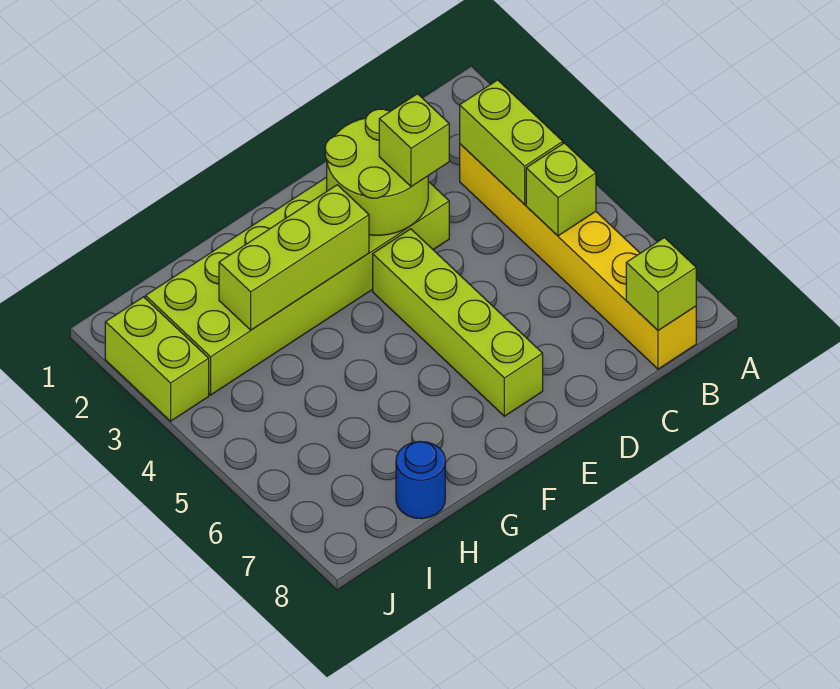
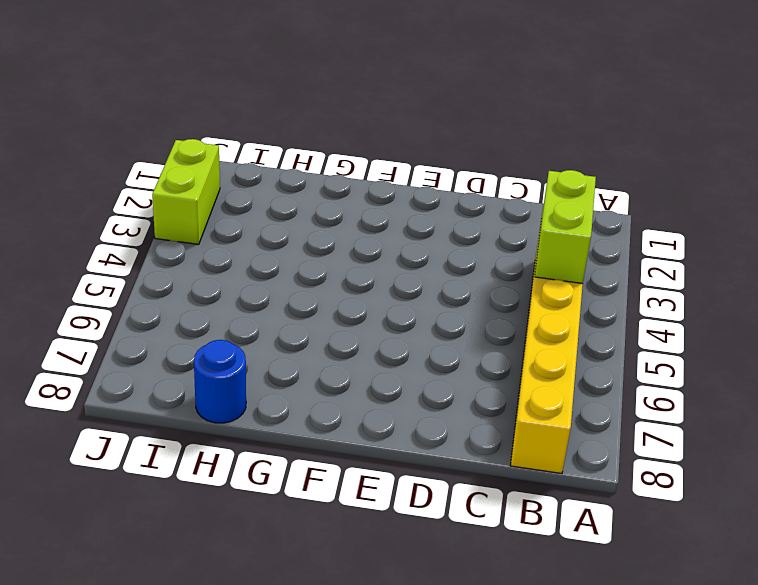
none -> lime 2x6 brick [145,177,449,395]
none -> lime 1x4 brick [373,229,543,416]

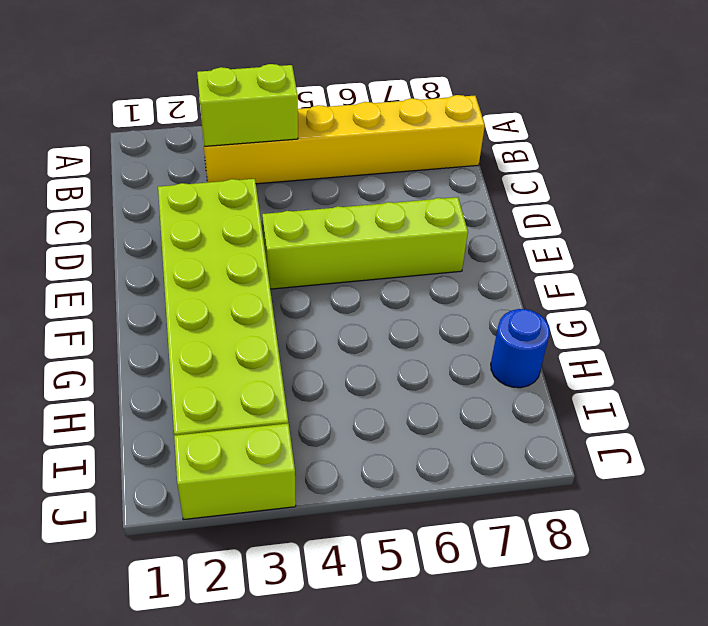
none -> lime 1x1 brick [526,143,596,236]
none -> lime 1x1 brick [626,238,696,330]

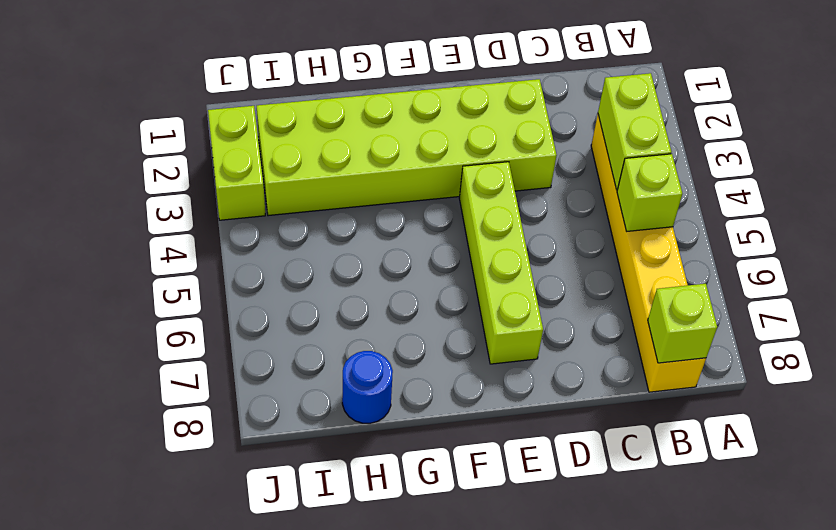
none -> lime 2x2 round brick [325,109,428,235]
none -> lime 1x3 brick [219,185,369,330]

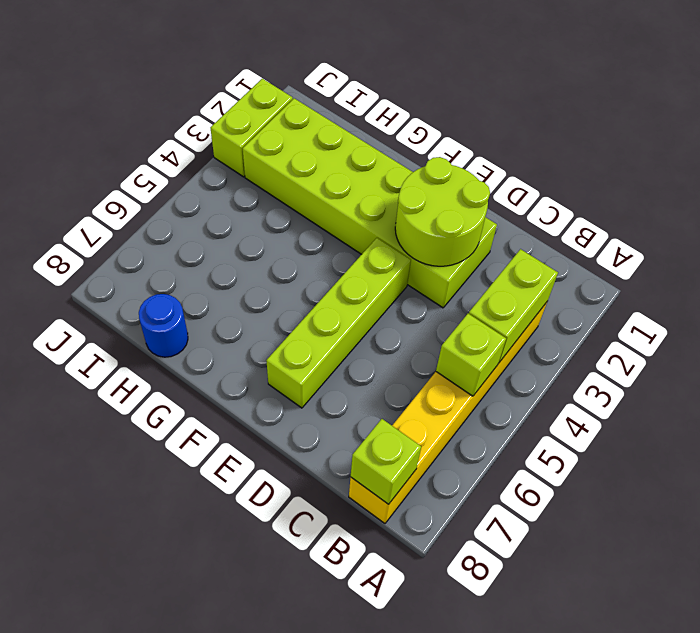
none -> lime 1x3 brick [219,185,369,330]
none -> lime 1x1 brick [379,94,449,187]

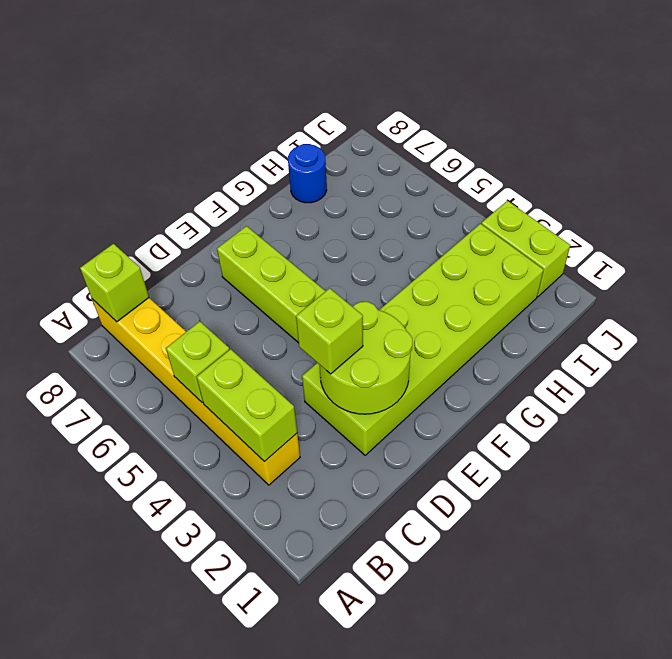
none -> lime 1x3 brick [219,185,369,330]

